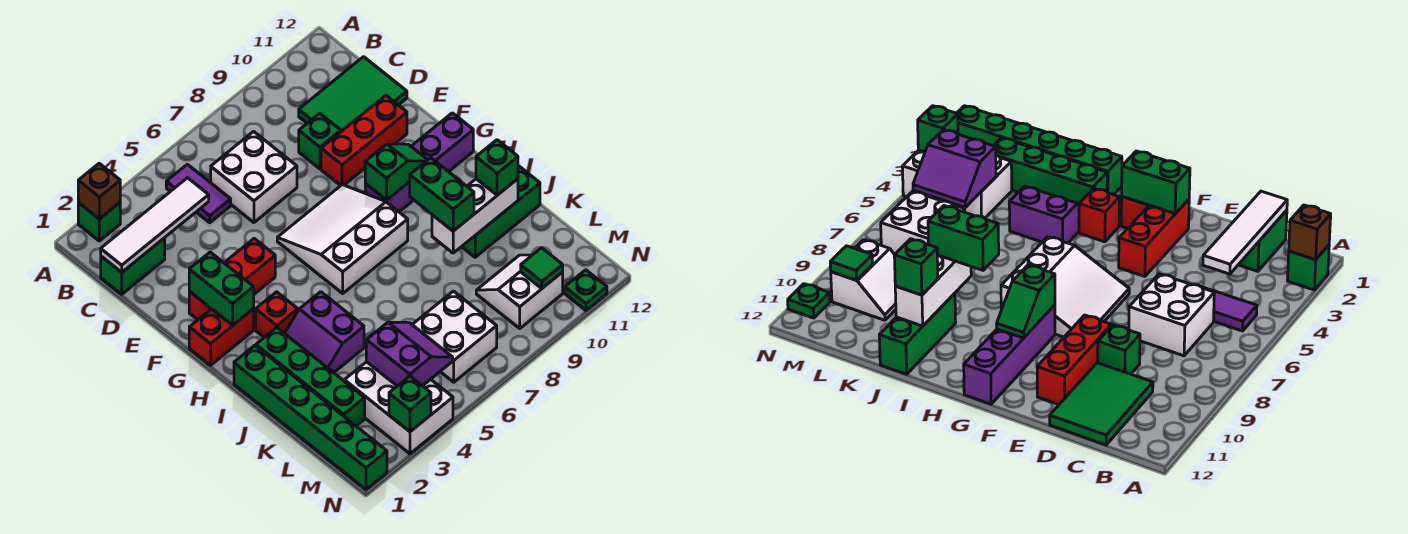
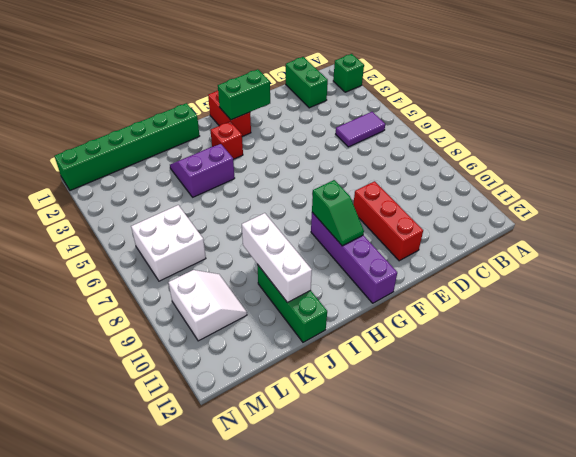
none -> white 2x2 brick [211,132,297,222]
none -> green 2x3 tile [299,57,407,131]
none -> green 1x1 brick [299,113,341,169]
none -> red 1x3 brick [189,239,275,320]

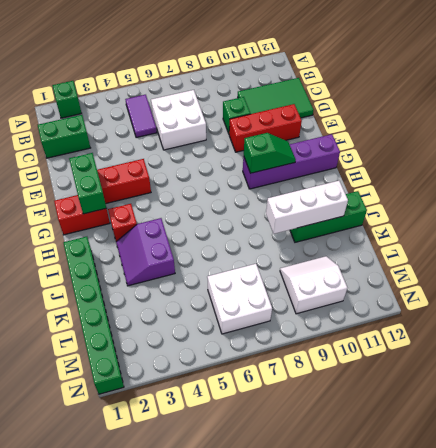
none -> white 3x3 slope [277,185,408,293]
none -> green 1x4 brick [256,328,365,426]
none -> white 2x3 brick [344,362,453,454]
none -> green 1x1 plate [565,270,607,310]

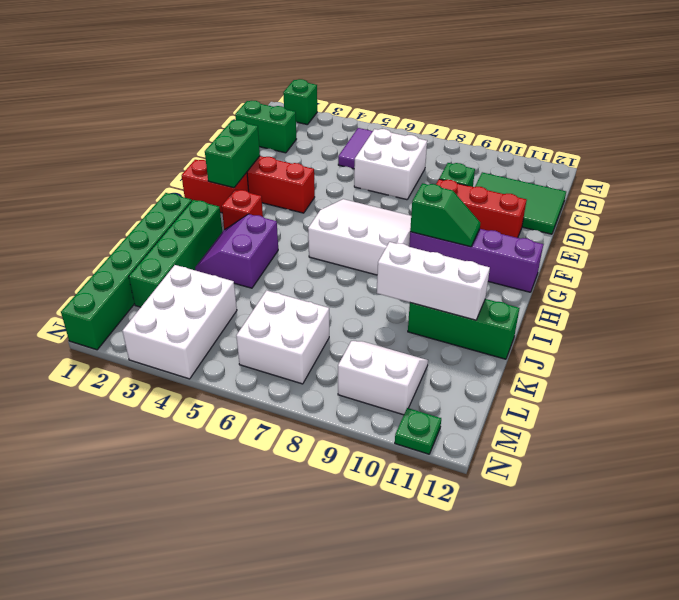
none -> brown 1x1 brick [78,163,120,219]
none -> white 1x4 tile [101,178,209,272]
none -> purple 2x2 slope [366,322,453,386]
none -> green 1x1 tile [521,248,563,288]

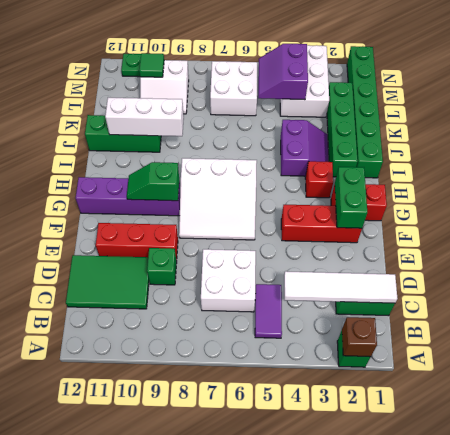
none -> green 1x1 brick [389,376,431,432]
none -> green 1x2 brick [409,158,474,231]
none -> green 1x1 brick [476,140,518,195]

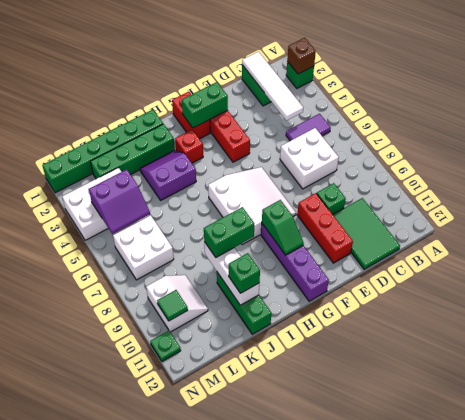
none -> green 1x1 brick [389,376,431,432]

